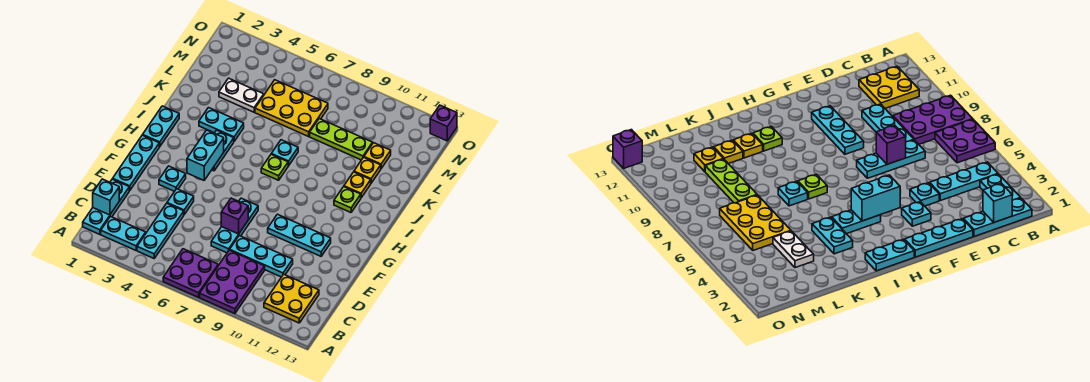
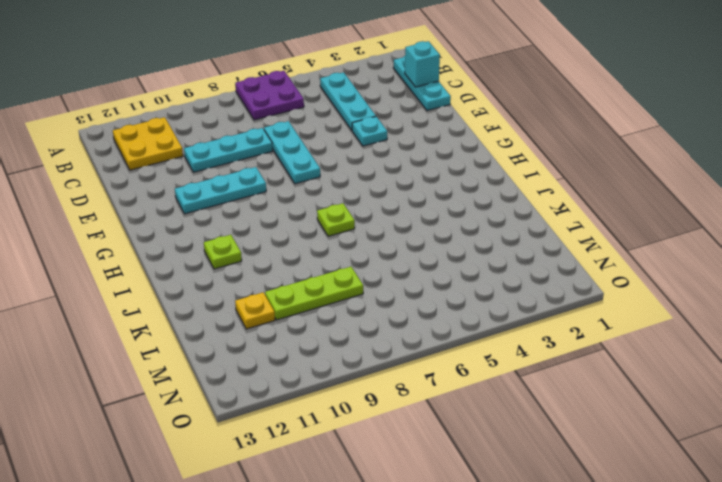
none -> purple 2x3 plate [200,250,265,313]
none -> cyan 1x2 plate [101,217,146,250]
none -> cyan 1x3 plate [113,135,159,191]

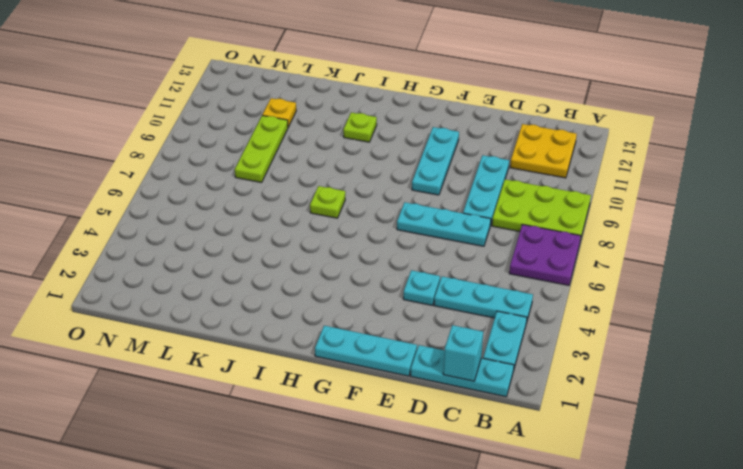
lime 2x3 plate [492,179,591,241] -> purple 2x3 plate [200,250,265,313]
none -> cyan 1x1 plate [159,166,186,191]
none -> cyan 1x2 plate [143,106,179,147]
none -> cyan 1x2 plate [212,130,234,171]

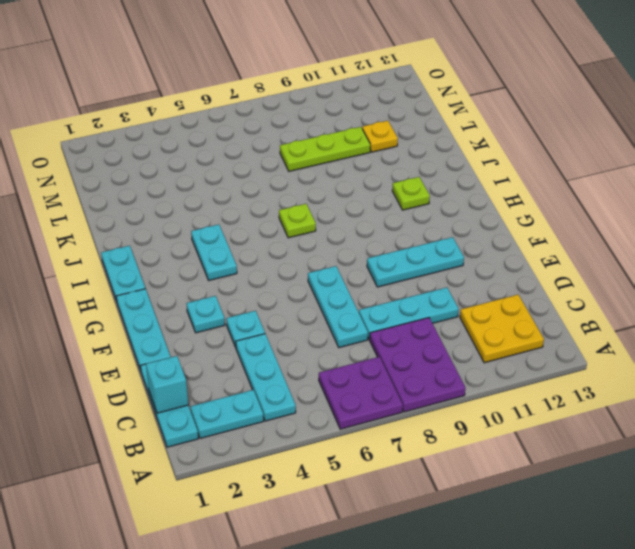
none -> cyan 1x2 plate [199,108,244,141]
none -> cyan 1x1 plate [272,140,298,166]
none -> yellow 1x1 plate [344,172,371,198]

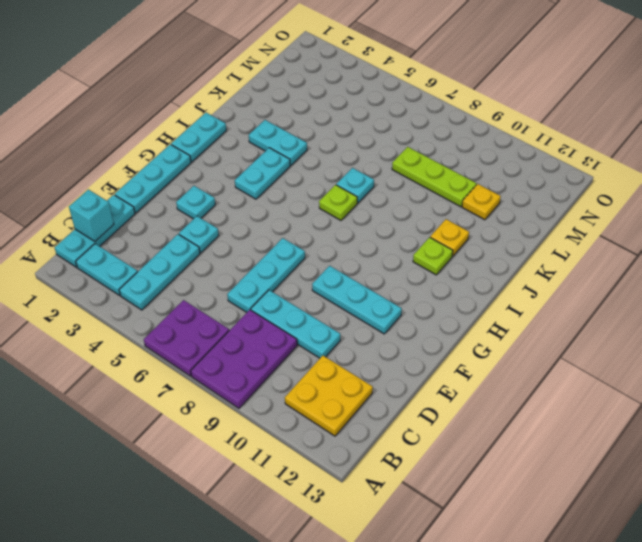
none -> yellow 1x1 plate [354,157,381,183]
none -> white 1x2 plate [219,78,264,112]
none -> yellow 2x3 plate [255,80,328,136]

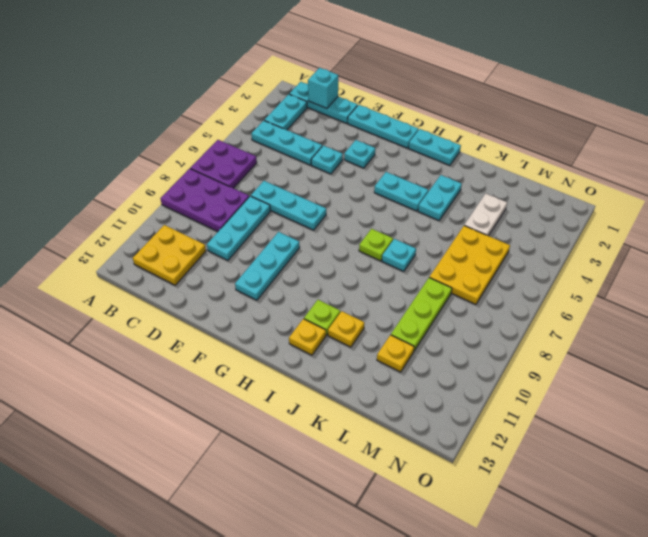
yellow 1x1 plate [289,319,326,355] -> yellow 1x1 plate moved to [354,157,381,183]
none -> purple 1x1 brick [430,105,457,141]
none -> purple 1x1 brick [221,198,248,234]
none -> cyan 1x2 brick [187,130,224,180]

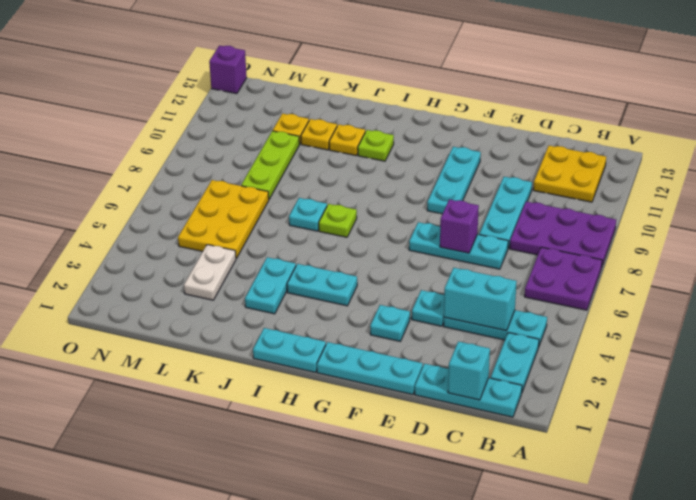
cyan 1x2 brick [444,268,517,331] -> cyan 1x2 brick moved to [187,130,224,180]

